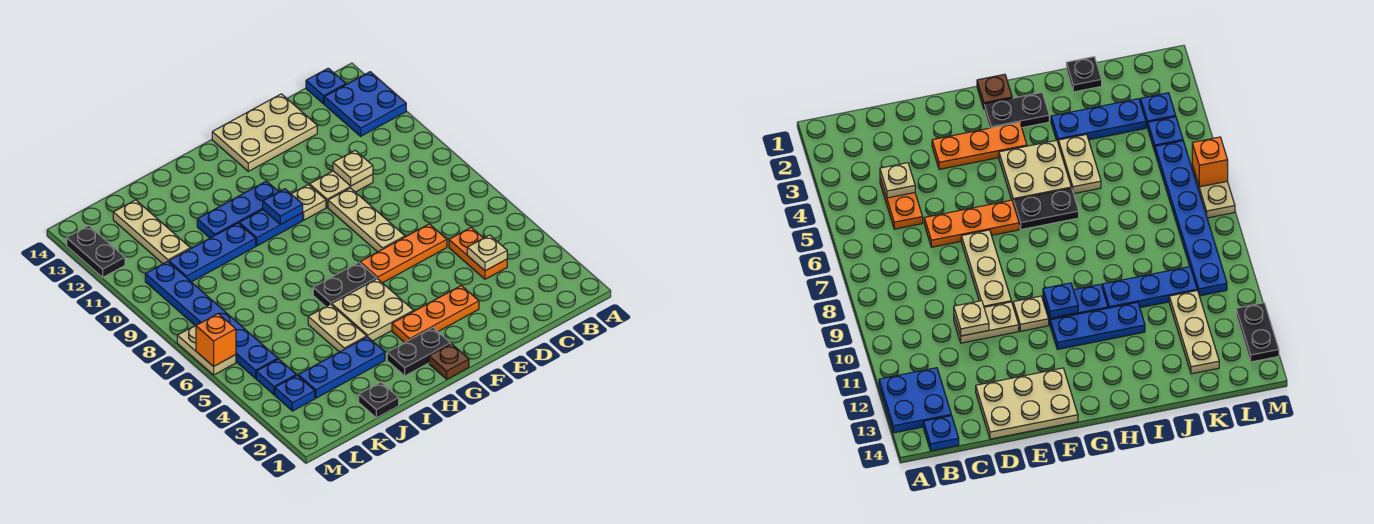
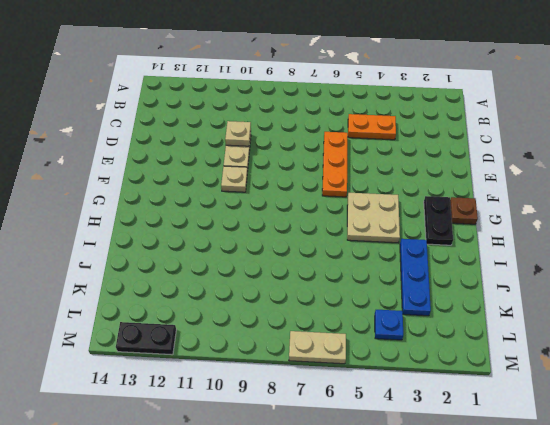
none -> blue 2x2 plate [324,72,406,136]
none -> blue 1x1 plate [306,68,346,104]
none -> tan 2x3 plate [212,94,317,171]

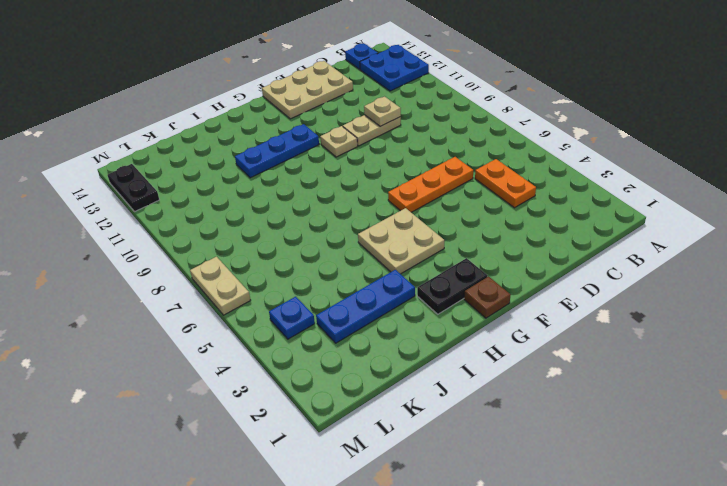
none -> orange 1x3 plate [392,286,479,343]
none -> tan 1x3 plate [328,188,405,252]
none -> black 1x2 plate [313,263,377,306]

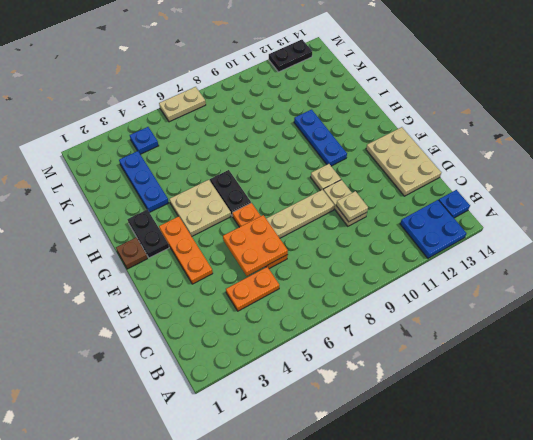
orange 2x2 plate [223,215,288,276] -> none
none -> blue 1x2 plate [239,210,303,246]
none -> tan 1x2 plate [308,304,367,352]
none -> blue 1x3 plate [169,223,256,282]

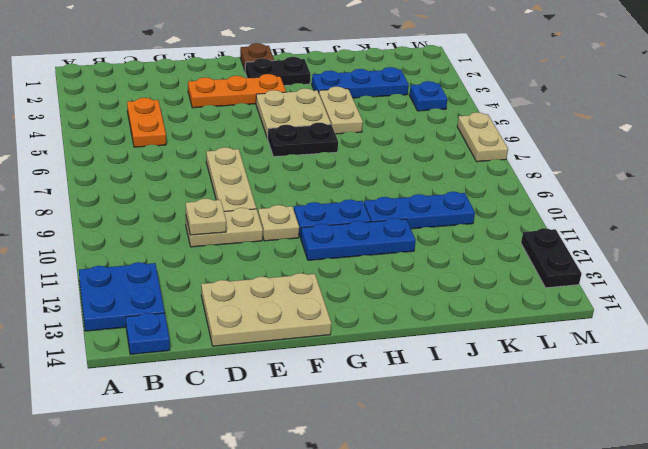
none -> orange 1x3 plate [360,224,447,283]
none -> black 1x1 plate [359,382,399,418]
none -> tan 1x3 plate [113,200,190,264]

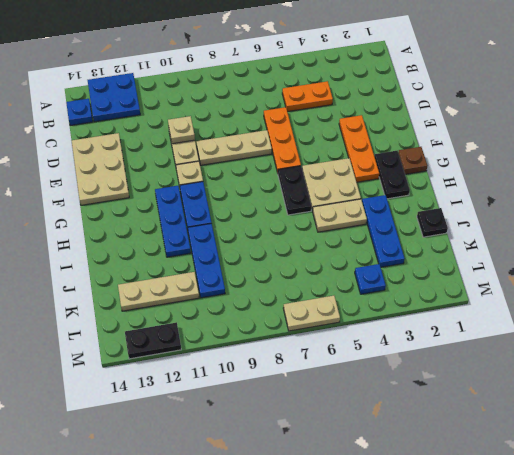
none -> blue 1x1 plate [275,375,315,411]
none -> blue 1x6 plate [145,262,278,378]
none -> tan 1x1 plate [467,235,507,271]

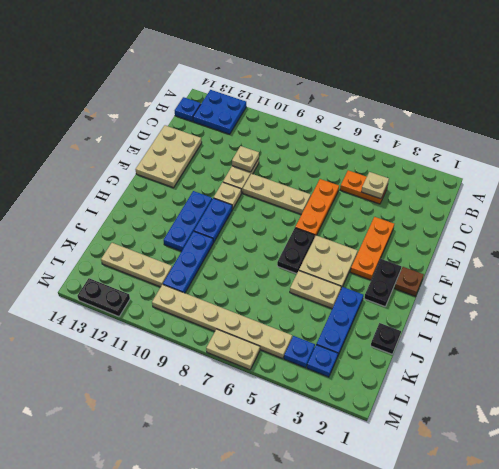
tan 1x6 plate [152,285,292,359] -> blue 1x6 plate [145,262,278,378]
none -> blue 1x1 plate [263,189,303,225]
none -> orange 1x1 brick [196,314,236,367]

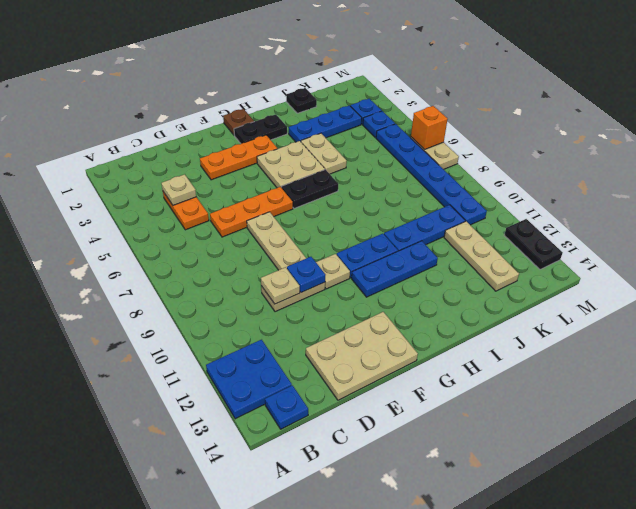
blue 1x1 plate [287,257,325,293] -> blue 1x1 plate moved to [263,189,303,225]

